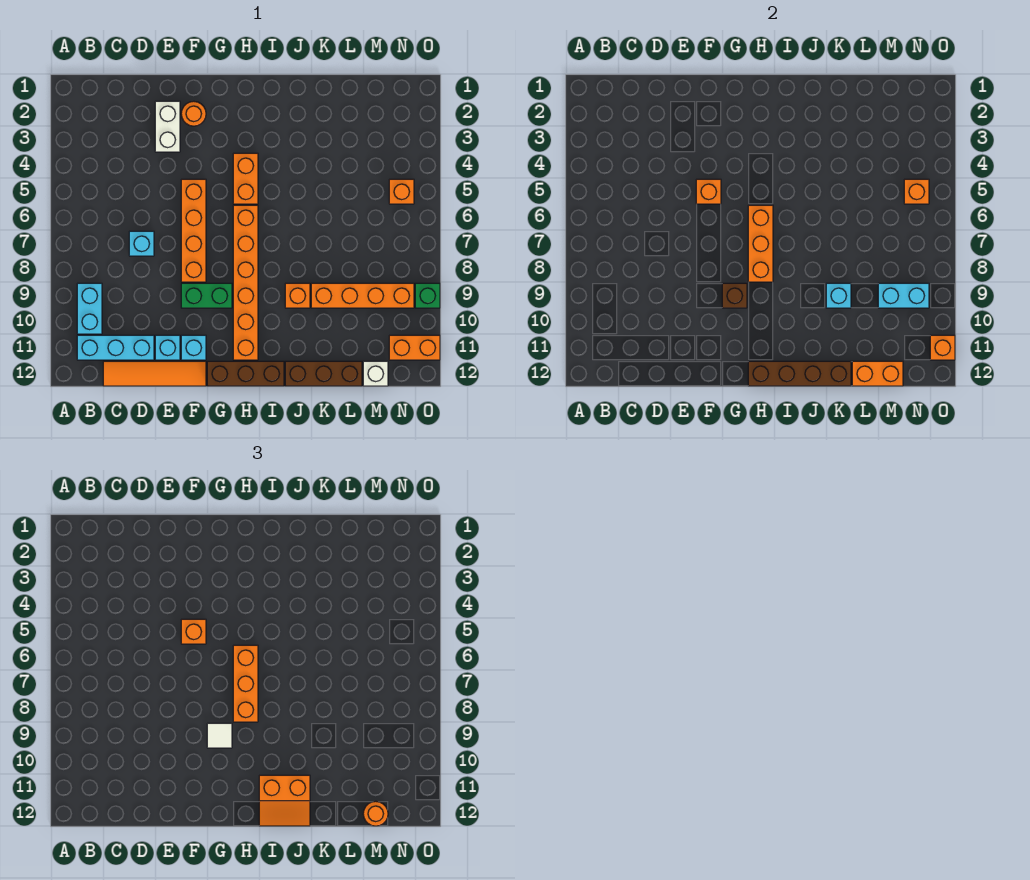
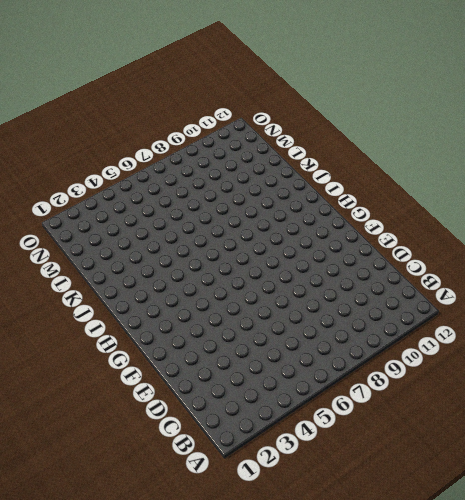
none -> cyan 1x2 brick [77,283,102,334]
none -> cyan 1x3 brick [77,335,154,360]
none -> orange 1x4 tile [103,361,206,386]
none -> cyan 1x1 brick [129,231,154,256]

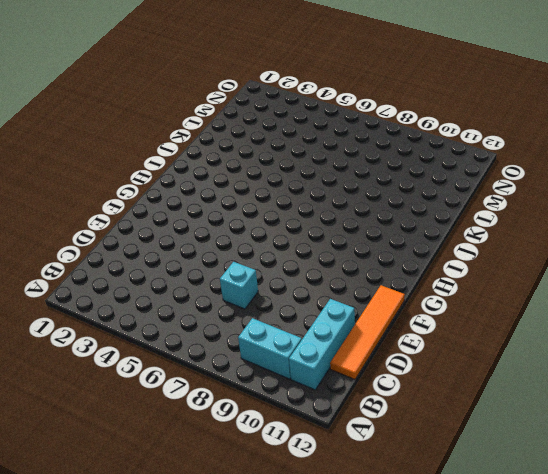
none -> white 1x2 brick [155,101,180,152]
none -> cyan 1x1 brick [155,335,180,360]
none -> orange 1x1 round brick [181,101,206,126]
none -> orange 1x4 brick [181,179,206,282]

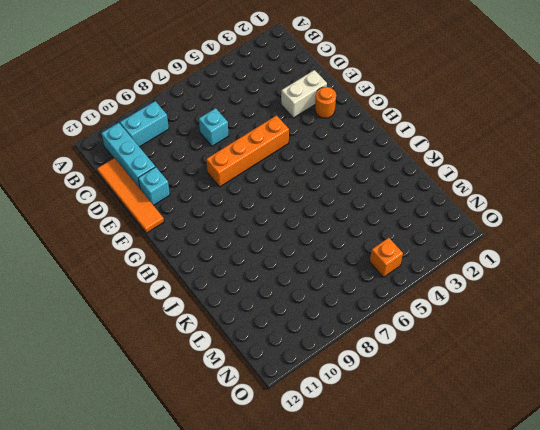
none -> green 1x2 brick [181,283,232,308]
none -> cyan 1x1 brick [181,335,206,360]
none -> brown 1x3 brick [207,361,284,386]
none -> orange 1x2 brick [233,153,258,204]

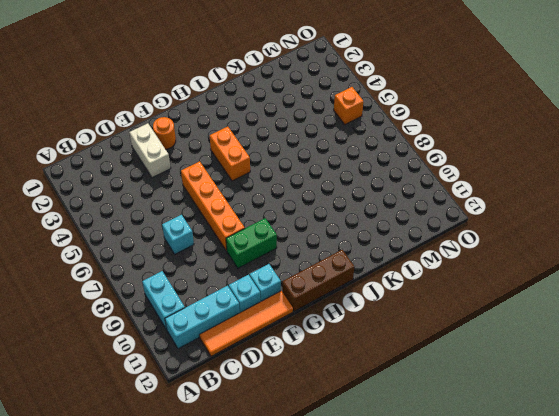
none -> orange 1x6 brick [233,205,258,360]
none -> orange 1x1 brick [285,283,310,308]
none -> brown 1x3 brick [285,361,362,386]
none -> orange 1x4 brick [311,283,414,308]

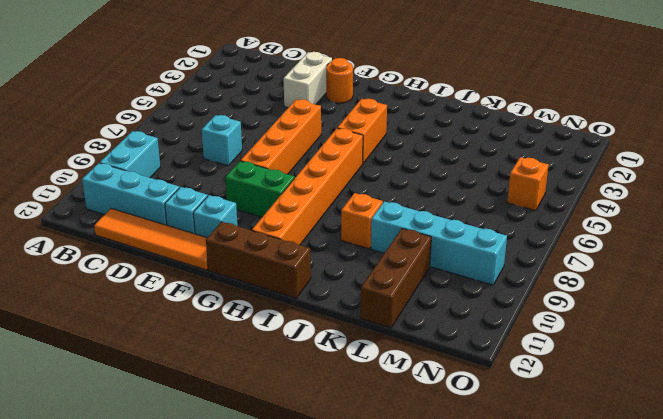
cyan 1x4 brick [371,201,507,285] -> orange 1x4 brick [311,283,414,308]
brown 1x3 brick [360,229,431,328] -> brown 1x3 brick turned to [285,361,362,386]
none -> white 1x1 brick [363,361,388,386]
none -> orange 1x2 brick [389,335,440,360]
none -> green 1x1 brick [415,283,440,308]
none -> orange 1x1 brick [696,179,721,204]

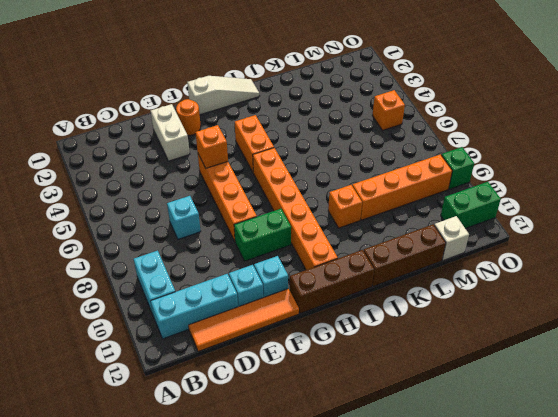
white 1x3 slope [187,76,259,115] -> none
green 1x2 brick [441,182,501,229] -> orange 1x2 brick [389,335,440,360]
none -> brown 1x1 brick [722,283,747,308]
none -> orange 1x3 brick [748,205,773,282]
none -> brown 1x4 brick [748,361,851,386]
none -> cyan 1x1 brick [826,283,851,308]

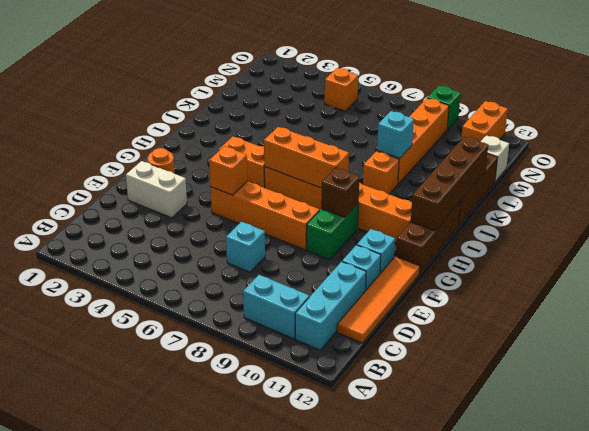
none -> orange 1x2 brick [852,361,903,386]
none -> cyan 1x2 brick [878,283,929,308]
none -> orange 1x1 brick [904,179,929,204]
none -> orange 1x1 brick [930,335,955,360]

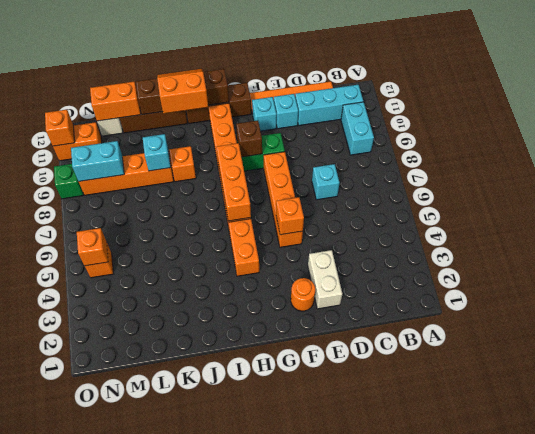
none -> orange 1x1 brick [181,619,206,644]
none -> white 1x1 tile [207,723,232,748]
none -> orange 1x3 brick [233,645,258,722]
none -> orange 1x1 round brick [363,801,388,826]

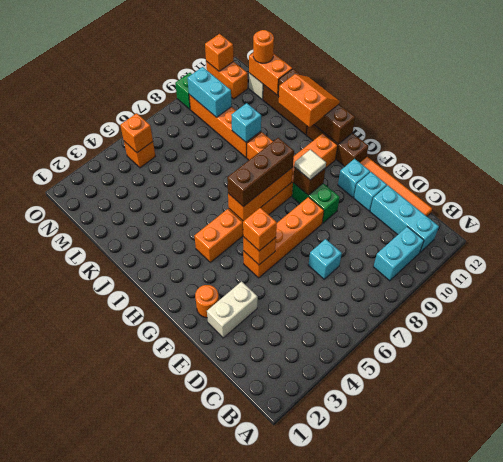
brown 1x3 brick [227,138,294,207] -> orange 1x3 brick [233,645,258,722]

